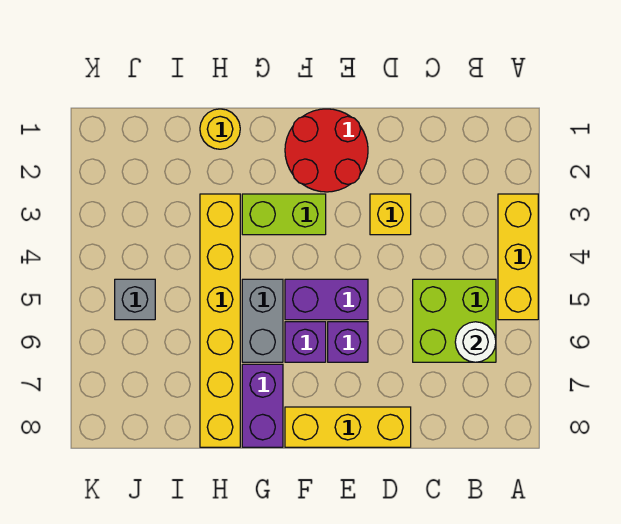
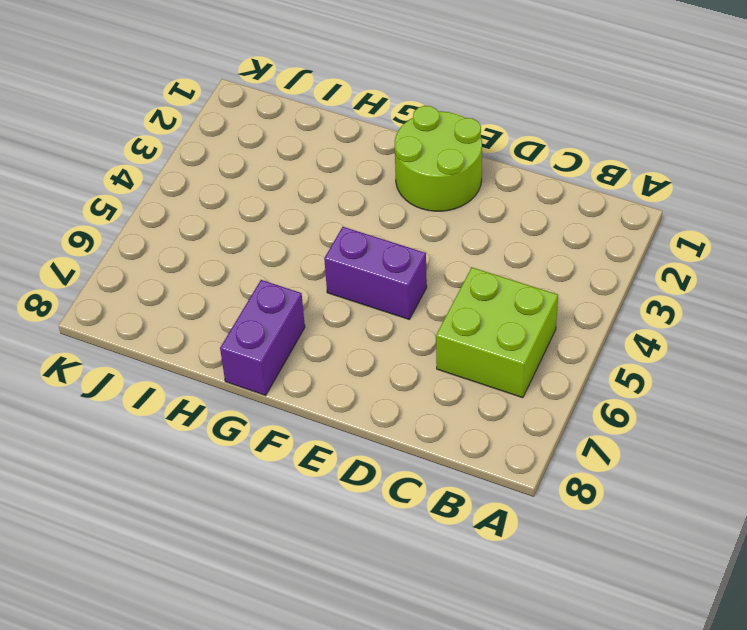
lime 2x2 round brick [395,106,482,211] -> red 2x2 round brick [285,109,368,192]
none -> yellow 1x3 brick [498,194,538,320]
none -> yellow 1x1 brick [370,194,411,235]
none -> yellow 1x3 brick [285,407,411,447]

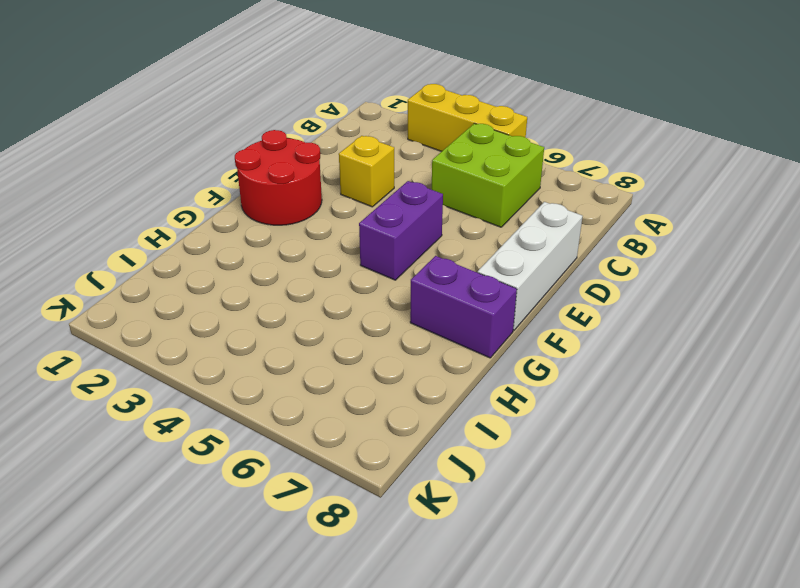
white 1x3 brick [478,202,583,330] -> yellow 1x3 brick [285,407,411,447]
none -> purple 1x1 brick [328,322,368,362]
none -> lime 1x2 brick [242,194,326,235]
none -> purple 1x1 brick [285,322,326,362]

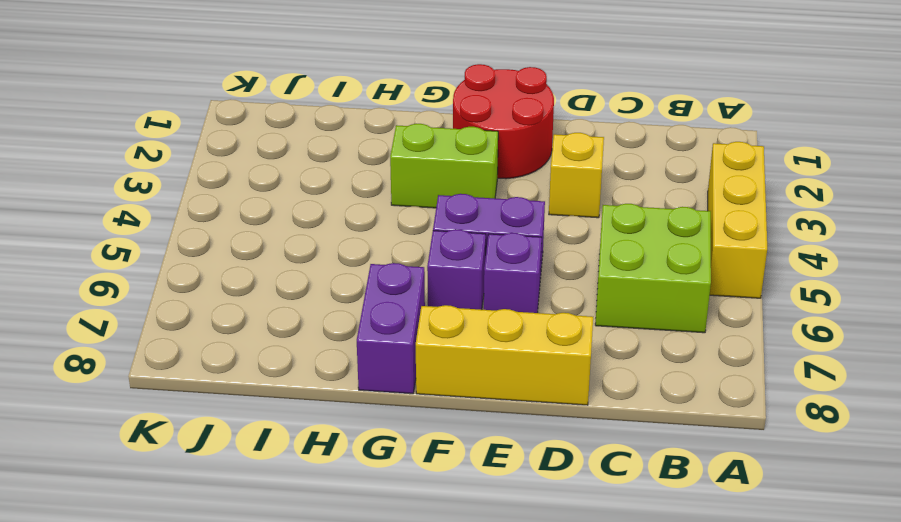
none -> grey 1x2 brick [242,279,283,362]
none -> yellow 1x1 round brick [200,109,240,149]
none -> yellow 1x6 brick [200,194,240,447]

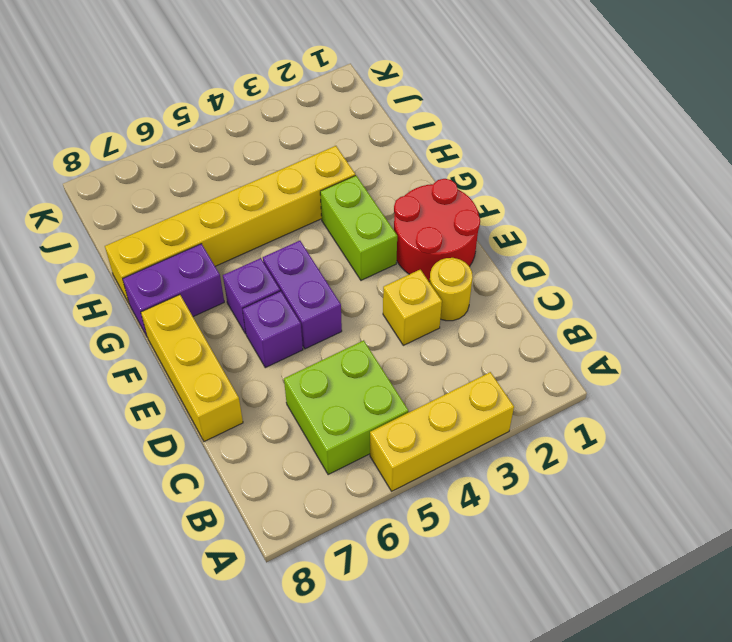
yellow 1x1 round brick [429,258,473,321] -> yellow 1x1 round brick moved to [200,109,240,149]
none -> grey 1x2 brick [242,279,283,362]
none -> grey 1x1 brick [115,279,155,320]
none -> white 1x1 round brick [455,322,496,362]

